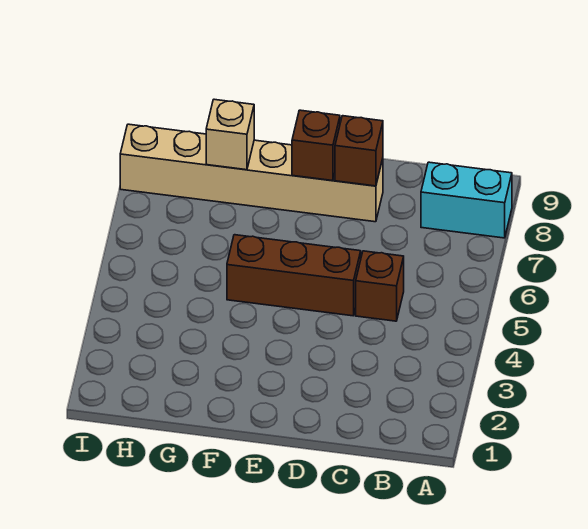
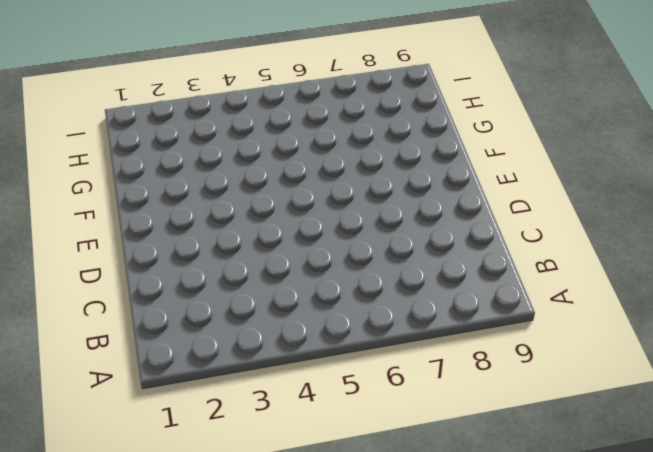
none -> cyan 1x2 brick [421,162,512,238]
none -> brown 1x1 brick [356,251,404,321]

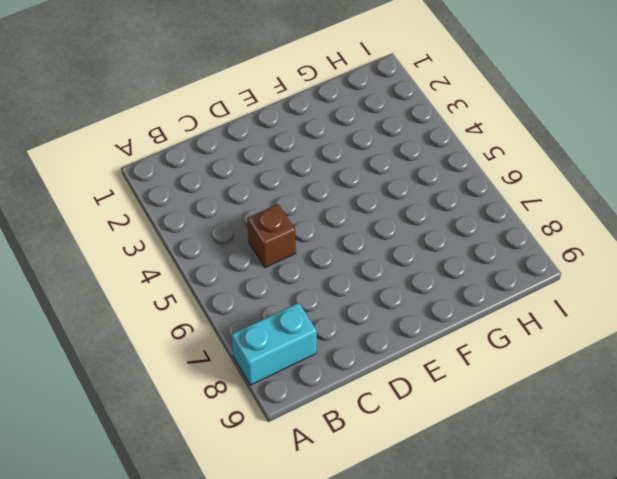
none -> brown 1x3 brick [227,235,361,316]
none -> tan 1x6 brick [120,124,383,222]

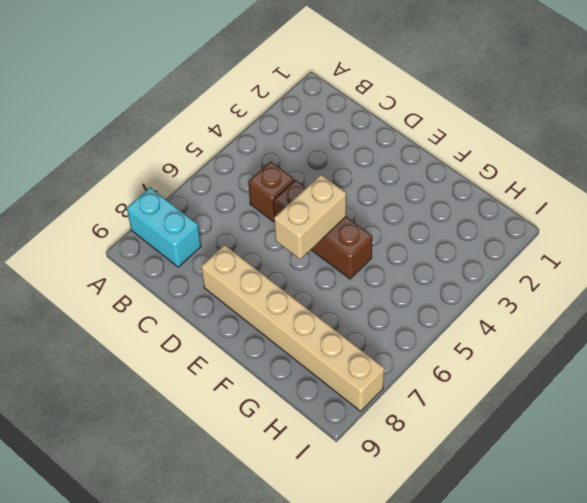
tan 1x2 brick [274,175,346,259] -> none
none -> brown 1x1 brick [335,116,383,186]
none -> brown 1x1 brick [292,110,340,181]

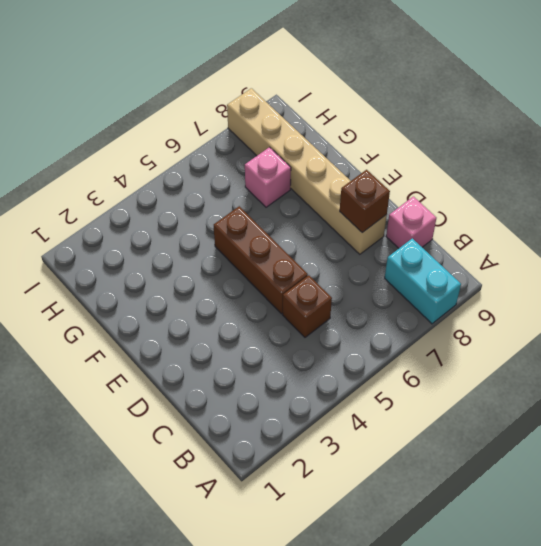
pink 1x1 brick [386,197,436,248] -> none
pink 1x1 brick [245,147,291,207] -> none
none -> brown 1x1 brick [292,110,340,181]
none -> tan 1x1 brick [206,99,254,170]

